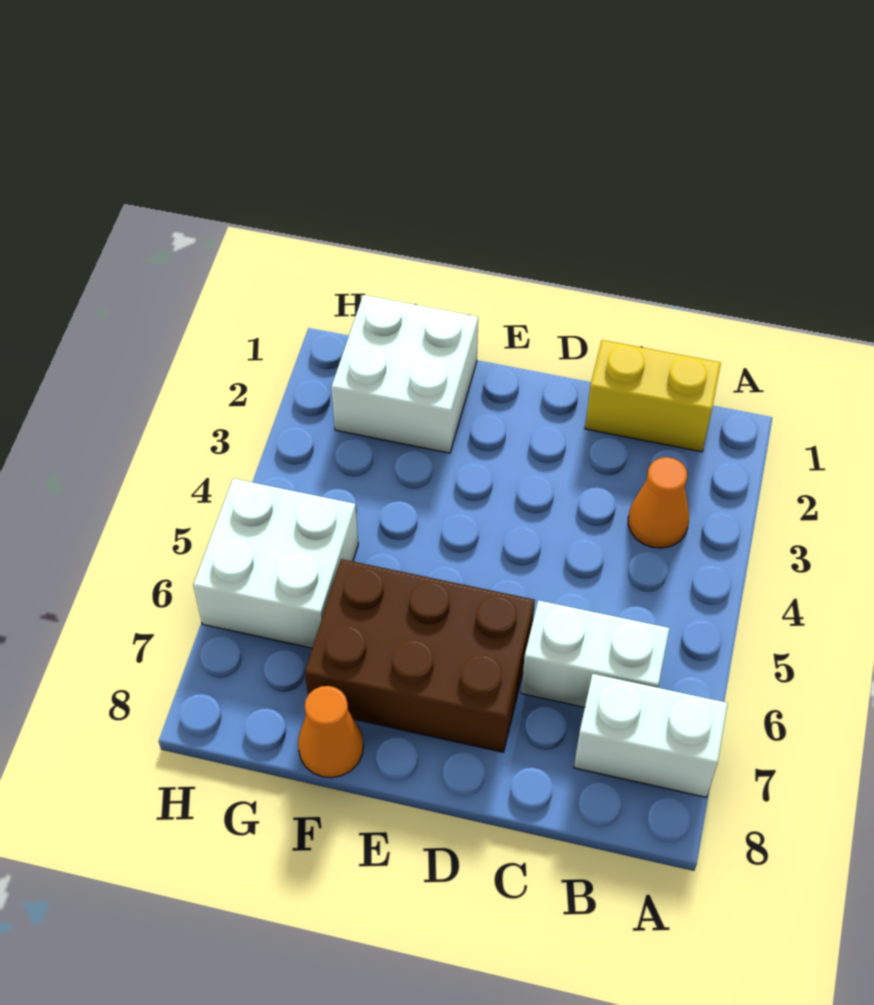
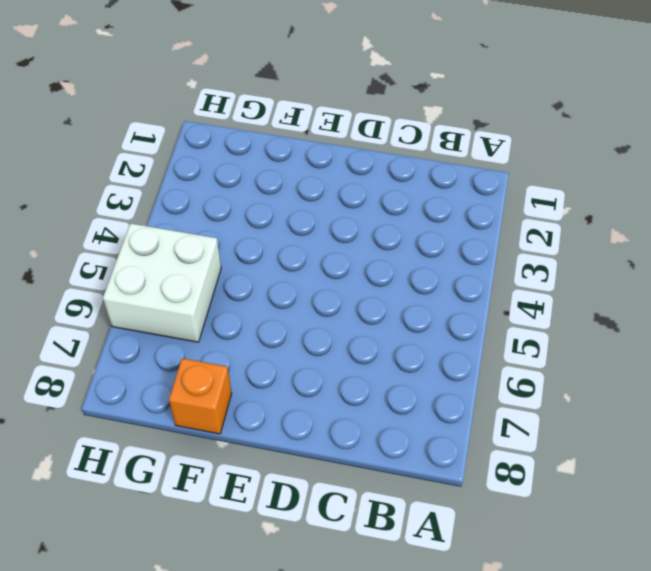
orange 1x1 brick [169,358,232,434] -> orange 1x1 cone [298,686,364,778]
none -> white 1x2 brick [574,674,728,797]
none -> yellow 1x2 brick [585,340,721,452]

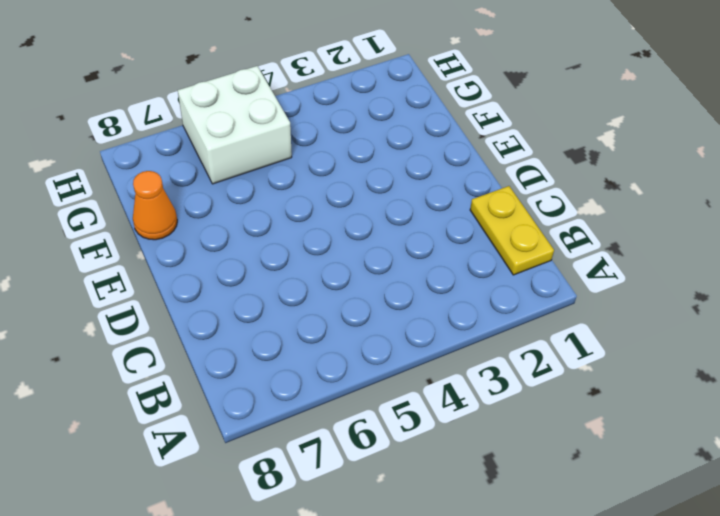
yellow 1x2 plate [470,186,554,275] -> yellow 1x2 brick [585,340,721,452]
none -> white 1x2 brick [574,674,728,797]
none -> orange 1x1 cone [628,457,689,548]

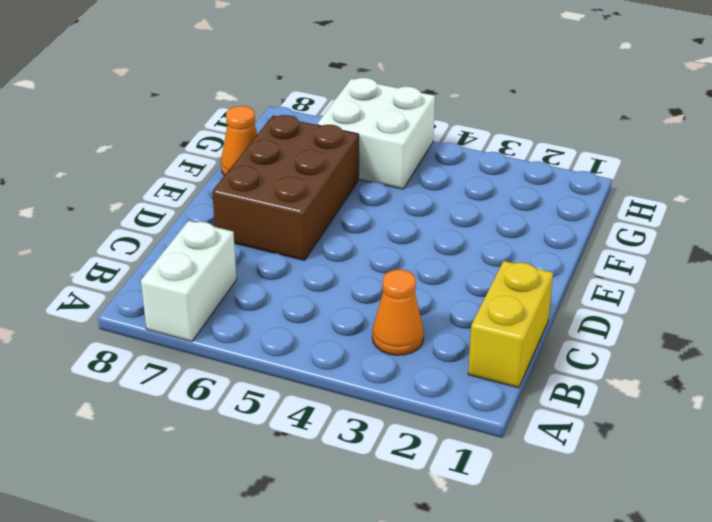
none -> white 1x2 brick [521,600,670,707]
none -> white 2x2 brick [331,295,478,453]

